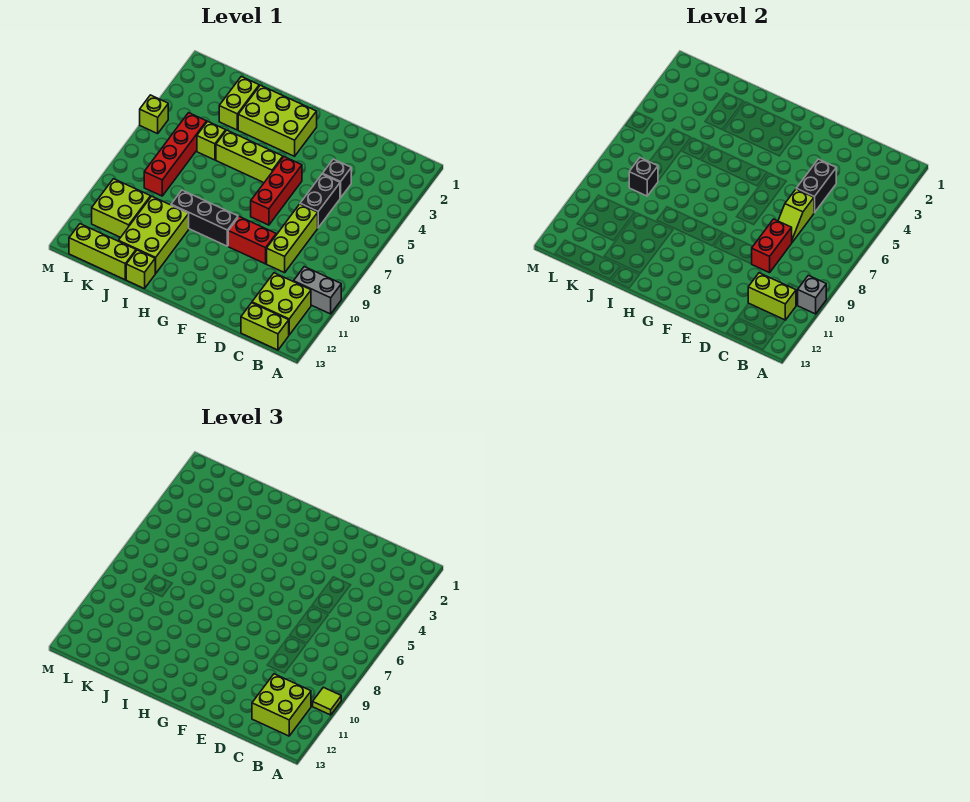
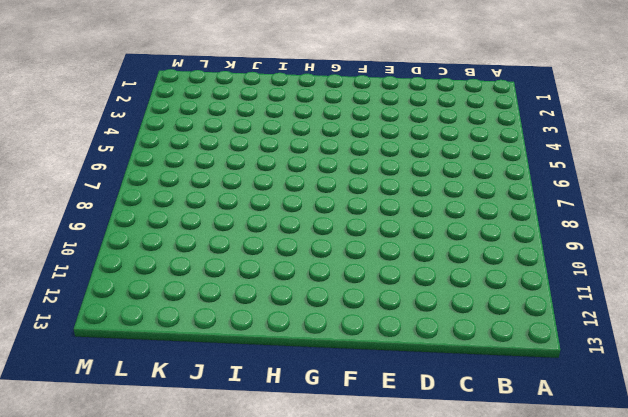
none -> grey 1x2 brick [294,267,341,314]
none -> lime 2x2 brick [252,273,311,335]
none -> lime 1x2 brick [241,303,289,350]

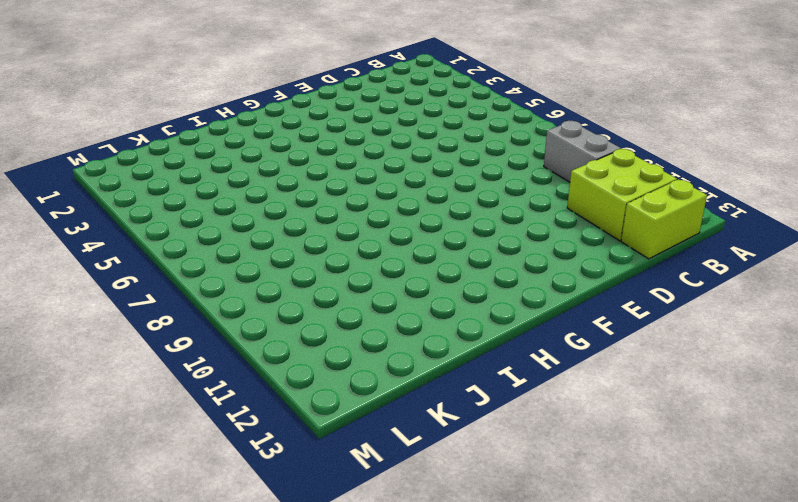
grey 1x2 brick [544,121,621,182] -> grey 1x2 brick turned to [294,267,341,314]
none -> black 1x1 brick [323,159,351,198]
none -> black 1x2 brick [300,174,340,228]
none -> lime 1x3 brick [267,204,318,273]

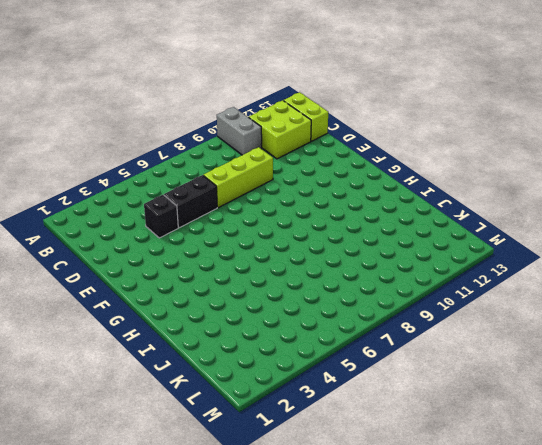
none -> red 1x2 brick [228,217,276,264]
none -> red 1x3 brick [251,157,302,225]
none -> lime 2x3 brick [238,85,317,156]

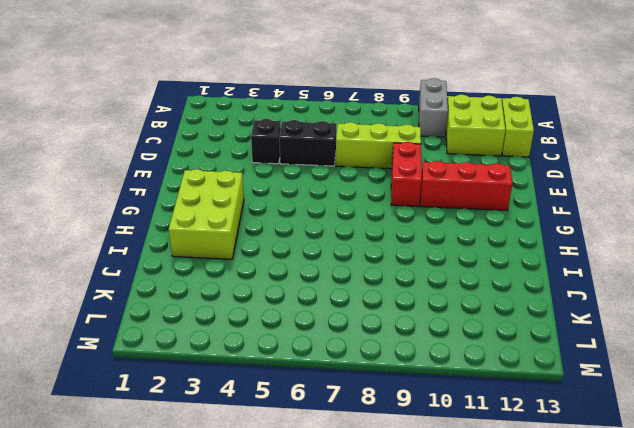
red 1x3 brick [420,161,512,211] -> red 1x3 brick moved to [251,157,302,225]
none -> lime 1x3 brick [216,130,283,183]
none -> black 1x3 brick [171,190,238,246]
none -> lime 2x3 brick [119,196,189,273]

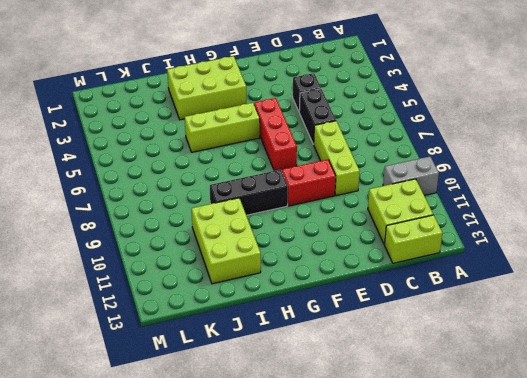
none -> lime 1x1 brick [126,250,156,289]
none -> lime 1x2 brick [219,77,259,130]
none -> lime 1x1 brick [197,121,226,160]

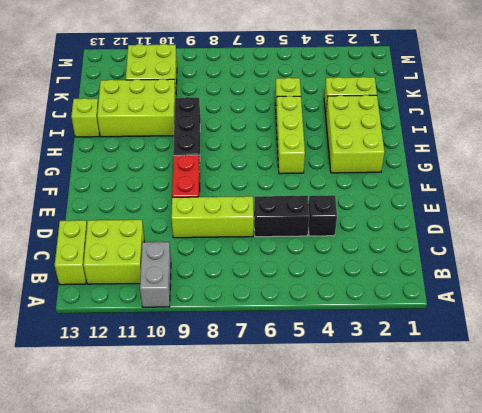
none -> red 1x3 brick [251,157,302,225]
none -> lime 1x3 brick [69,224,136,280]
none -> red 1x4 brick [144,113,207,196]

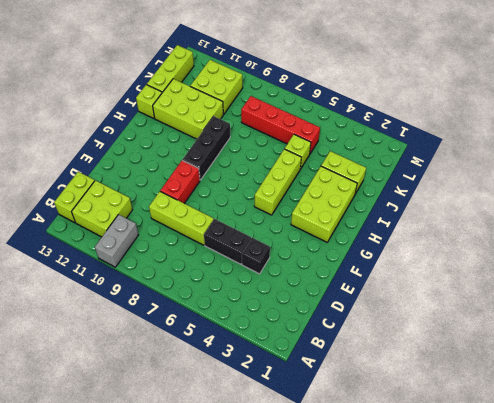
none -> red 1x3 brick [251,157,302,225]
none -> lime 1x1 brick [140,95,168,134]
none -> grey 1x1 brick [798,275,826,314]

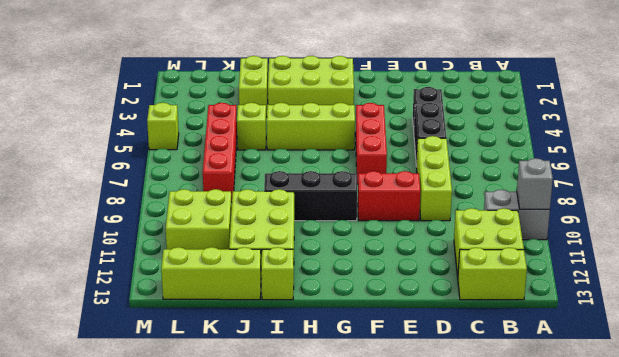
none -> lime 1x2 brick [748,273,796,320]
none -> black 1x2 brick [796,159,836,213]
none -> lime 1x2 slope [778,189,814,242]

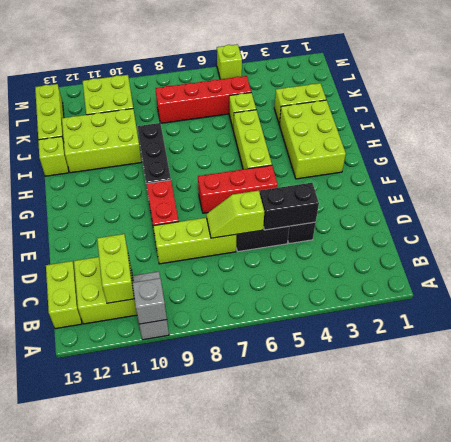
none -> red 1x2 brick [752,219,792,273]
none -> black 1x1 brick [629,158,658,196]
none -> lime 1x1 tile [313,687,341,715]

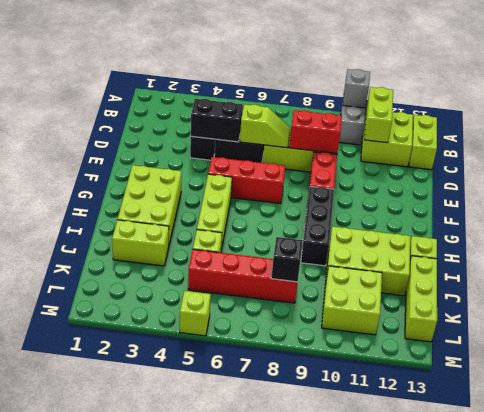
none -> lime 1x1 tile [313,687,341,715]
none -> lime 2x2 brick [252,674,311,736]

